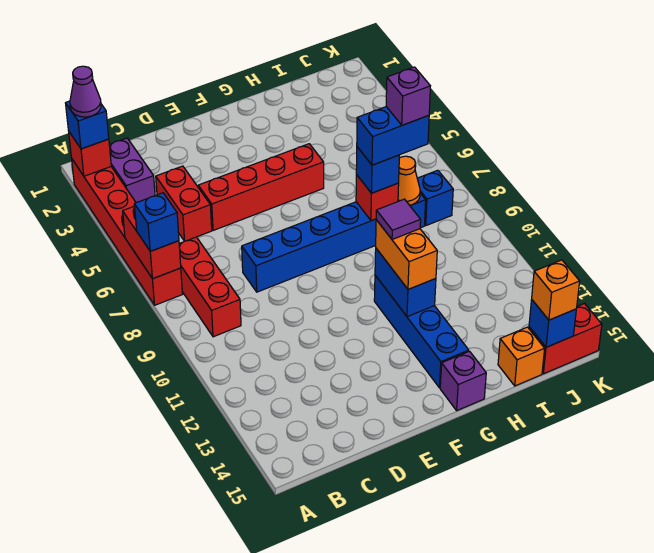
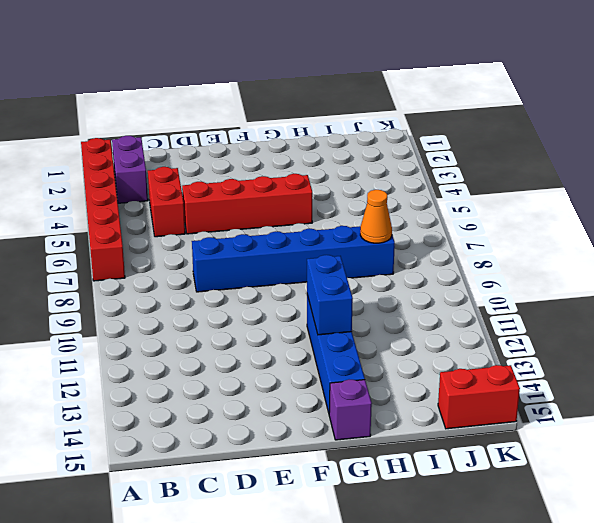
none -> red 1x3 brick [179,237,241,337]
none -> orange 1x1 brick [498,327,545,386]
none -> blue 1x1 brick [417,170,453,225]

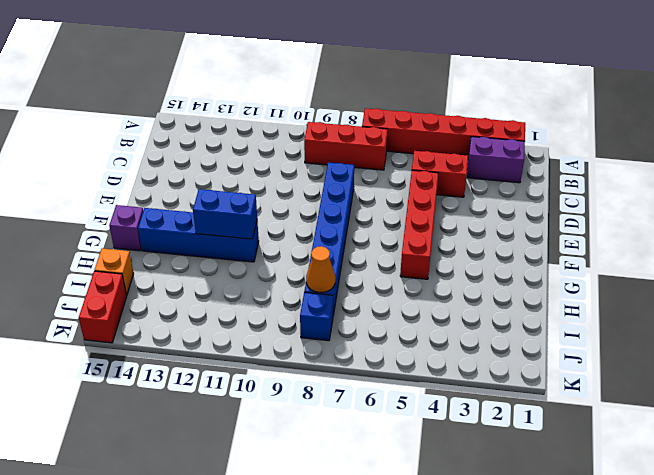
none -> red 1x1 brick [69,132,111,176]
none -> red 1x2 brick [123,206,181,279]
none -> red 1x1 brick [356,175,399,221]

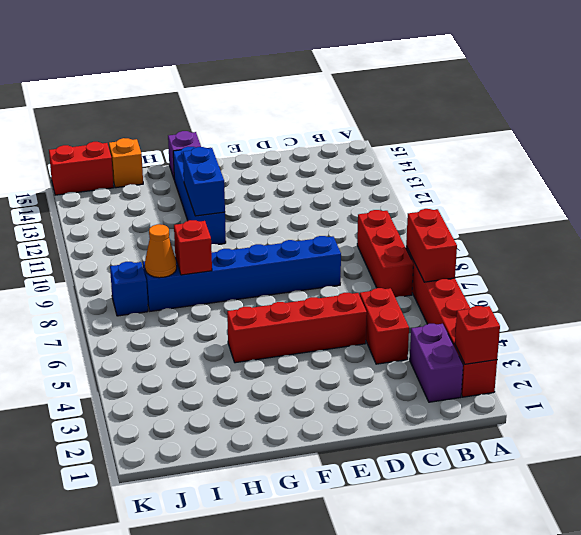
none -> blue 1x1 brick [529,300,576,347]
none -> blue 1x1 brick [66,101,109,149]
none -> blue 1x1 brick [134,193,179,251]

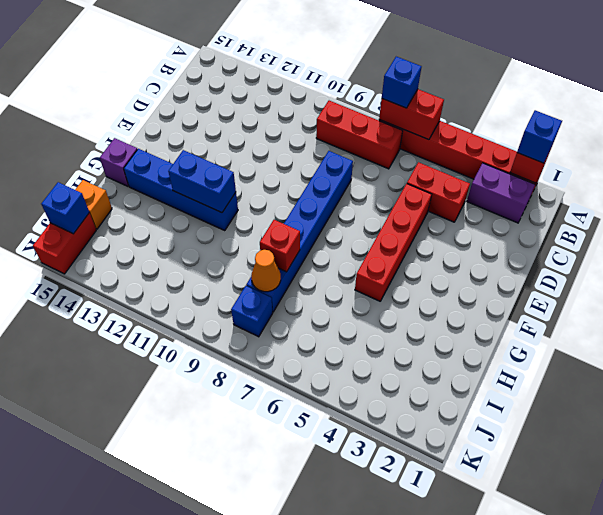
none -> orange 1x2 brick [376,220,437,289]
none -> blue 1x1 brick [356,147,399,193]
none -> orange 1x1 brick [532,260,580,320]

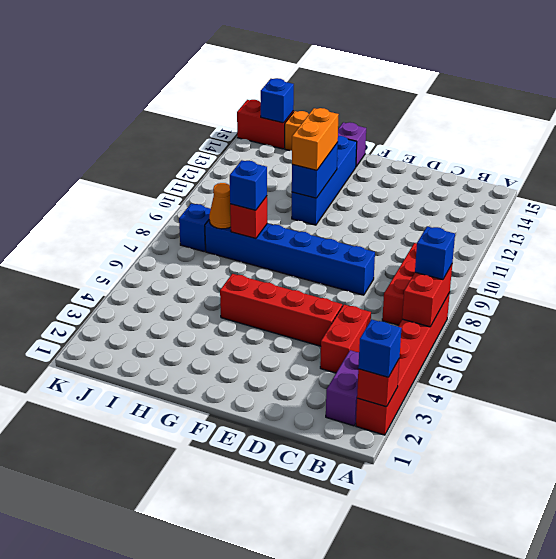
none -> orange 1x1 brick [532,260,580,320]
none -> purple 1x1 cone [70,66,101,117]
none -> purple 1x1 tile [376,199,421,239]

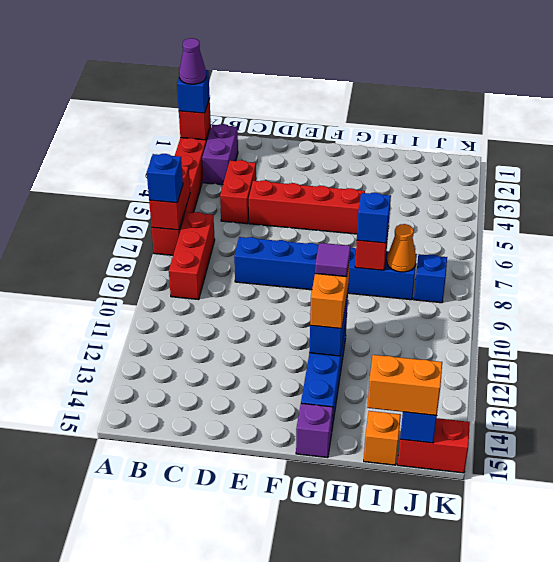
orange 1x2 brick [367,355,442,416] -> orange 1x1 brick [532,260,580,320]
none -> blue 1x2 brick [357,107,429,165]
none -> purple 1x1 brick [386,67,430,125]

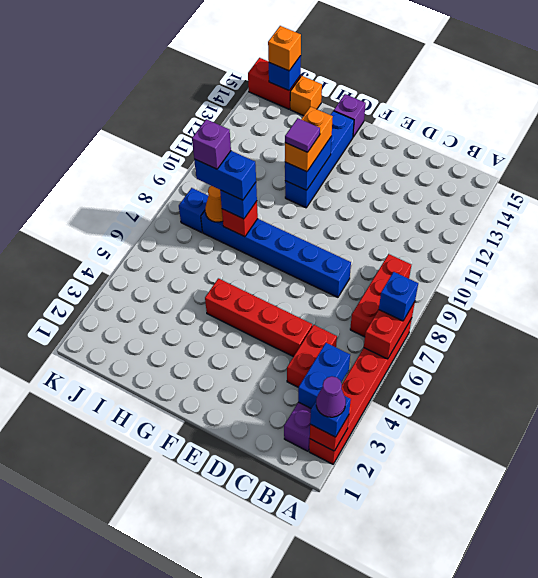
blue 1x2 brick [298,343,350,408] -> none

